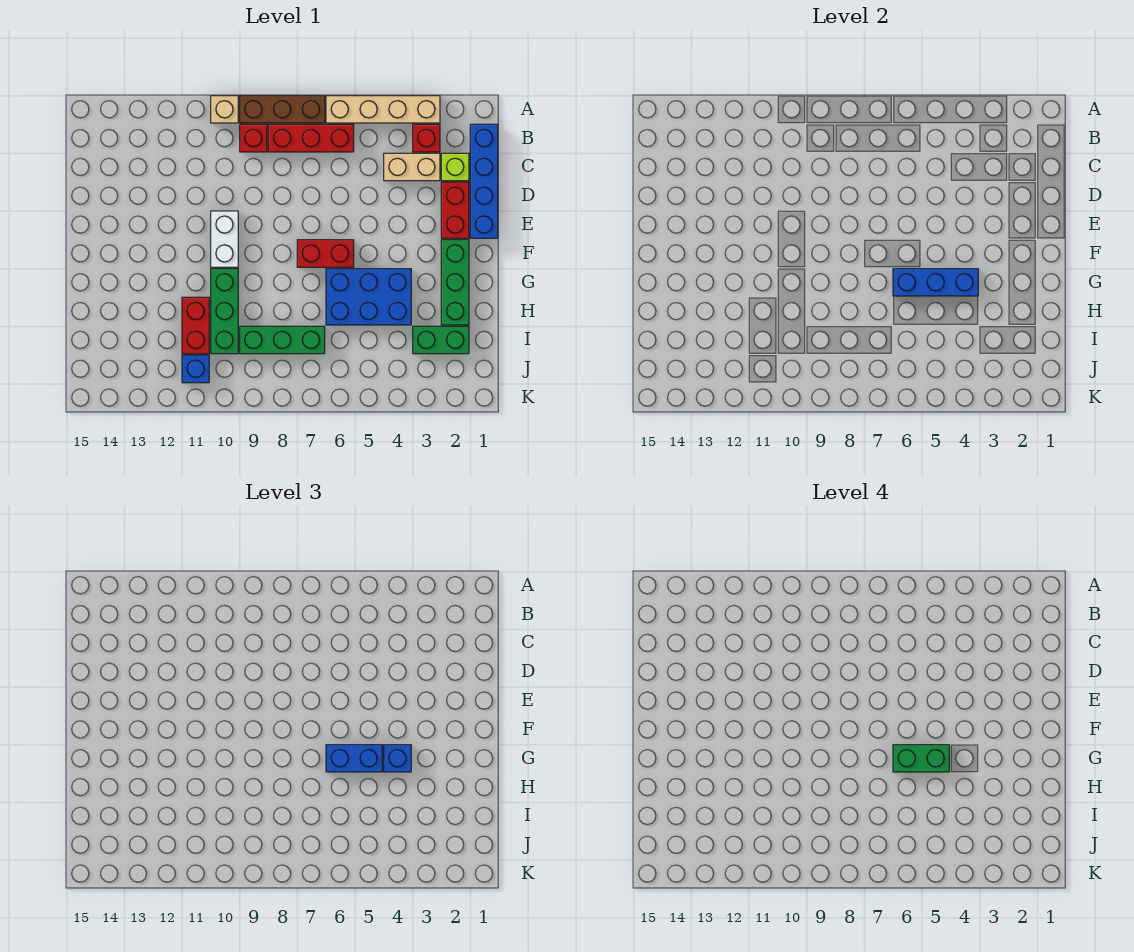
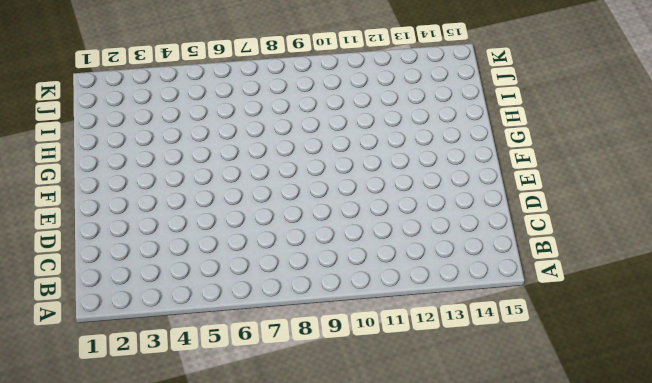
none -> tan 1x4 brick [326,96,440,123]
none -> brown 1x3 brick [240,96,325,123]
none -> tan 1x1 brick [211,96,238,123]

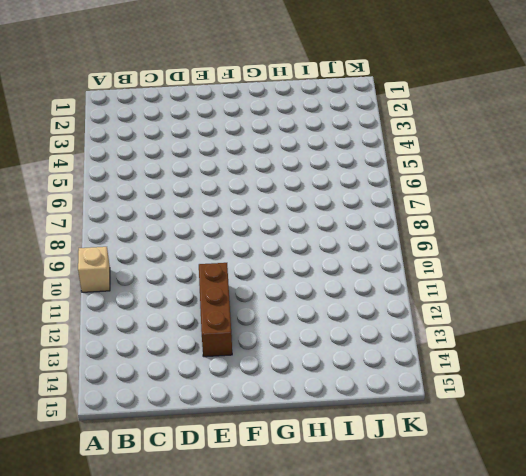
brown 1x3 brick [199,263,232,357] -> brown 1x3 brick moved to [240,96,325,123]
none -> tan 1x4 brick [326,96,440,123]
none -> blue 1x4 brick [470,124,498,238]
none -> red 1x1 brick [413,124,440,152]

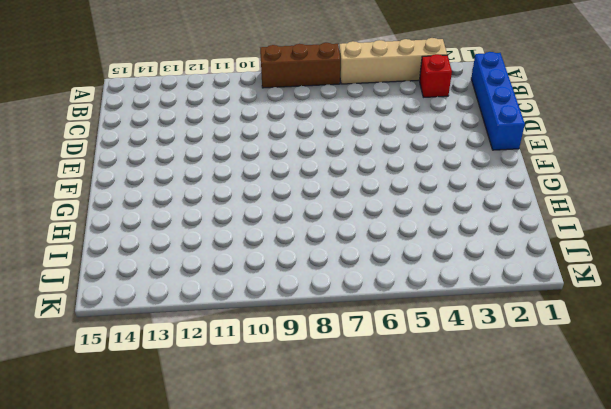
none -> tan 1x1 brick [211,96,238,123]
none -> red 1x3 brick [268,124,354,152]
none -> red 1x1 brick [240,124,267,152]

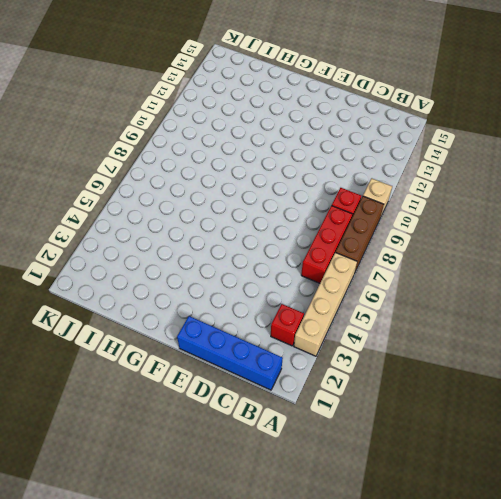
none -> lime 1x1 brick [441,153,469,181]
none -> tan 1x2 brick [384,153,440,181]
none -> red 1x2 brick [441,182,469,238]

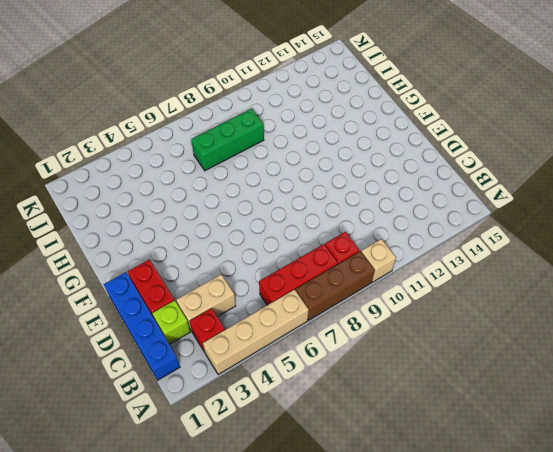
none -> white 1x2 brick [211,211,238,267]
none -> green 1x3 brick [441,240,469,325]
none -> red 1x2 brick [297,240,354,267]

